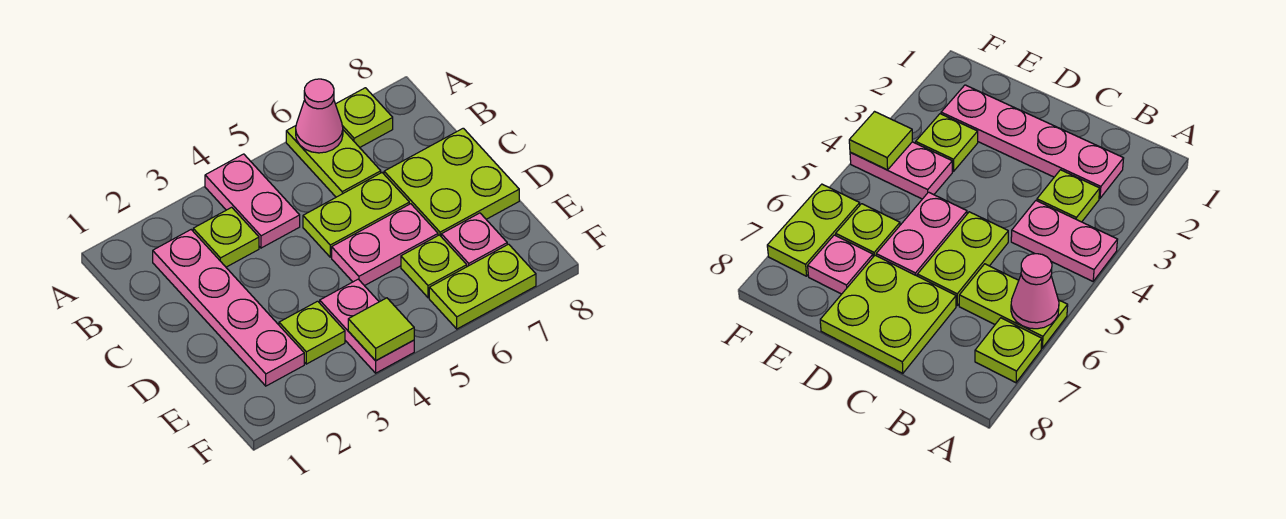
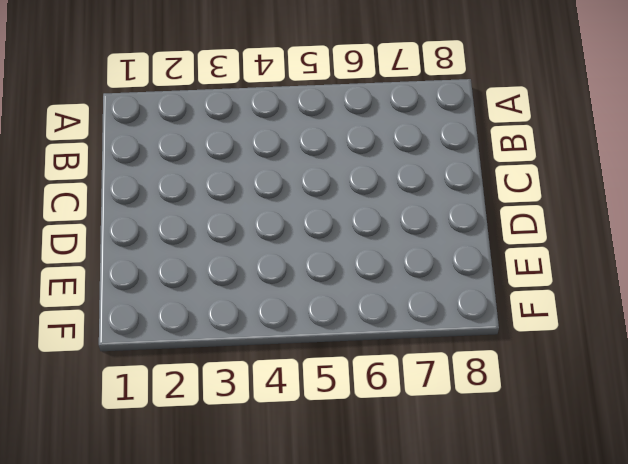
none -> pink 1x2 plate [205,154,300,248]
none -> lime 1x2 plate [286,126,381,197]
none -> lime 1x1 plate [336,88,393,147]

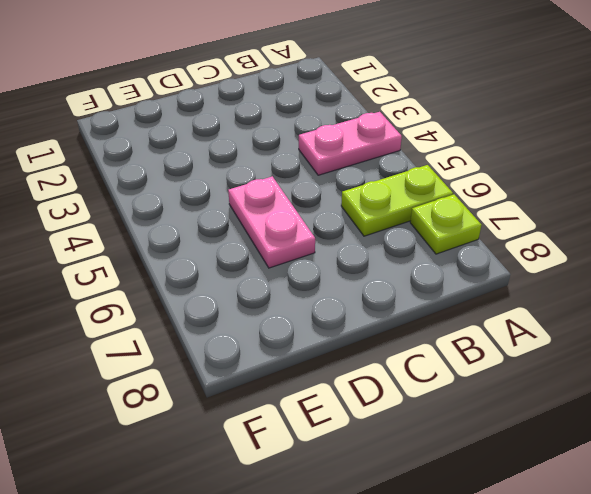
none -> pink 1x4 plate [153,230,304,386]
none -> lime 1x1 plate [193,207,259,267]
none -> lime 1x2 plate [303,173,409,257]

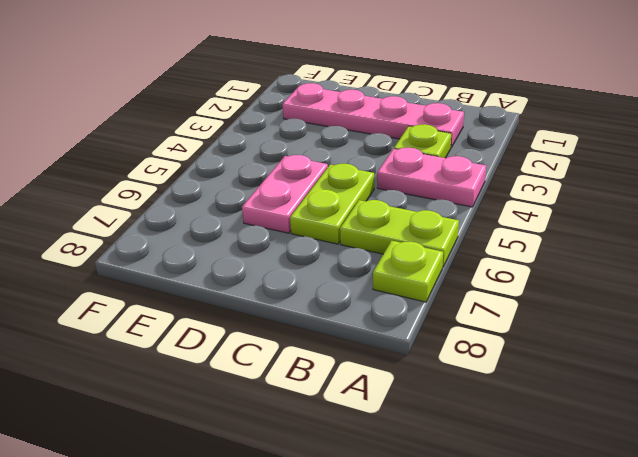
none -> lime 2x2 plate [384,128,519,236]
none -> lime 1x1 plate [279,301,345,364]
none -> pink 1x2 plate [320,279,414,373]

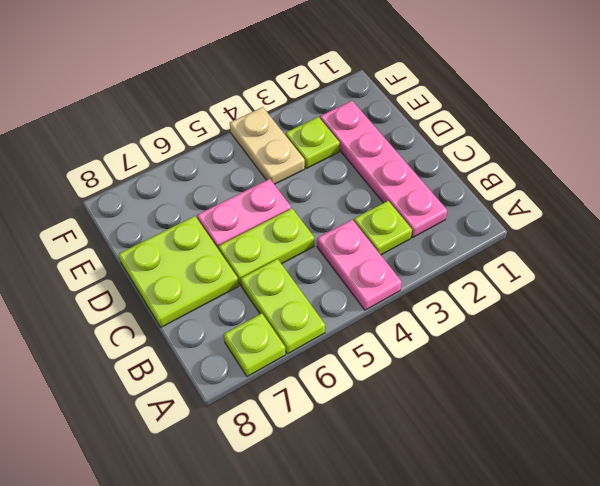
tan 1x2 plate [230,107,305,184] -> pink 1x2 plate [320,279,414,373]
none -> lime 1x1 plate [401,235,467,298]
none -> pink 1x1 plate [441,213,507,267]
none -> lime 1x2 plate [429,244,536,329]

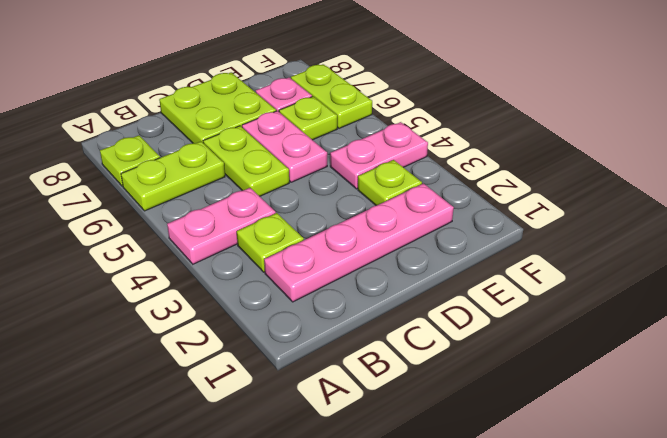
none -> pink 1x1 cone [296,79,343,153]
none -> lime 1x1 tile [348,298,414,361]

